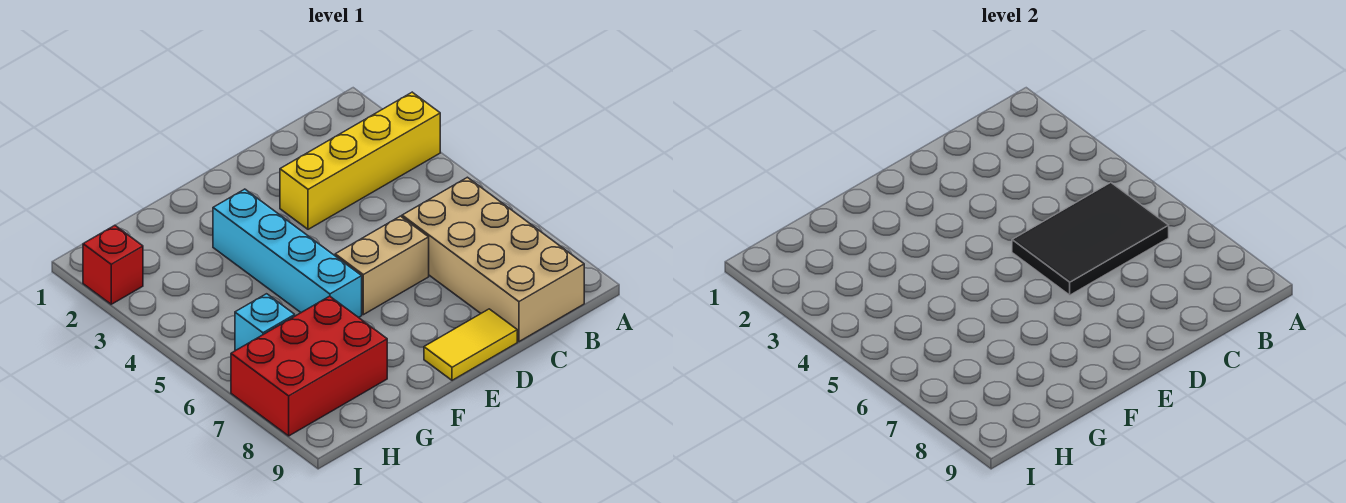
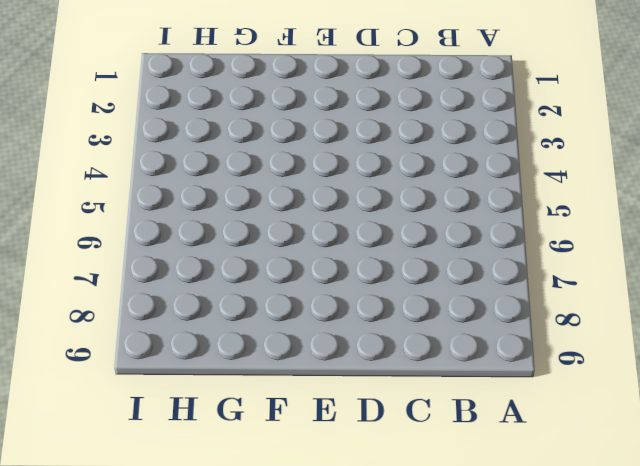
none -> yellow 1x4 brick [280,92,440,229]
none -> tan 2x4 brick [402,177,584,342]

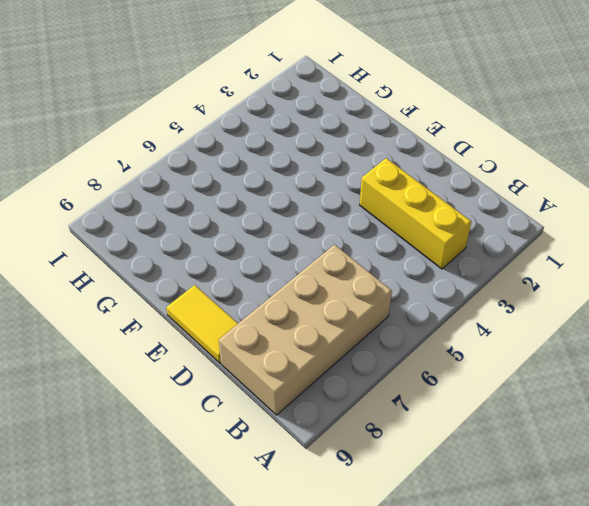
yellow 1x3 brick [360,158,471,269] -> yellow 1x4 brick [280,92,440,229]
none -> tan 1x2 brick [335,216,429,315]
none -> cyan 1x4 brick [213,189,362,317]

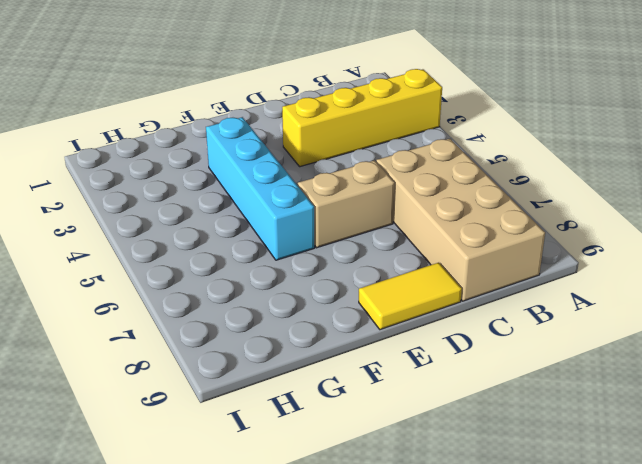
none -> red 2x3 brick [231,296,387,436]
none -> cyan 1x1 brick [235,294,295,351]

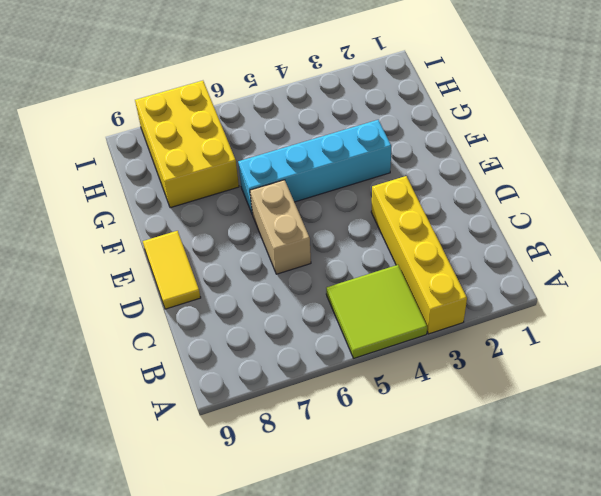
lime 2x2 tile [326,265,427,358] -> none
yellow 2x3 brick [135,81,239,208] -> red 2x3 brick [231,296,387,436]
none -> tan 2x4 brick [402,177,584,342]
none -> cyan 1x1 brick [235,294,295,351]

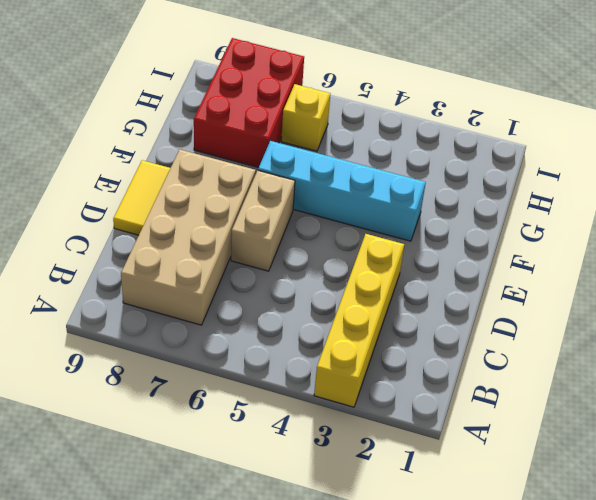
tan 2x4 brick [121,149,256,325] -> tan 2x4 brick turned to [402,177,584,342]
yellow 1x1 brick [281,84,330,151] -> cyan 1x1 brick [235,294,295,351]
none -> red 1x1 brick [83,225,143,304]
none -> black 2x3 tile [1012,182,1169,295]

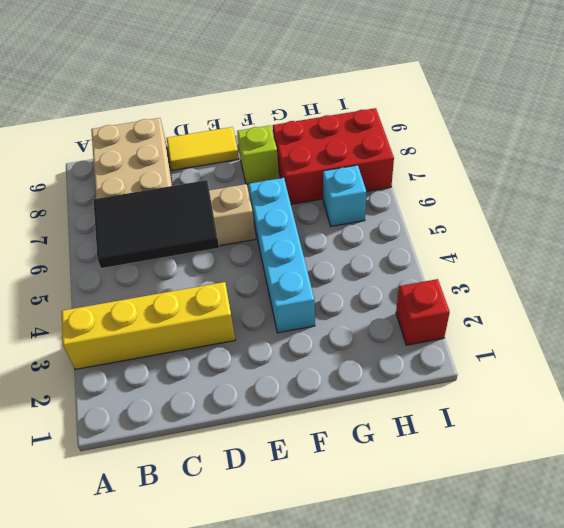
lime 1x1 brick [237,125,279,184] -> none

